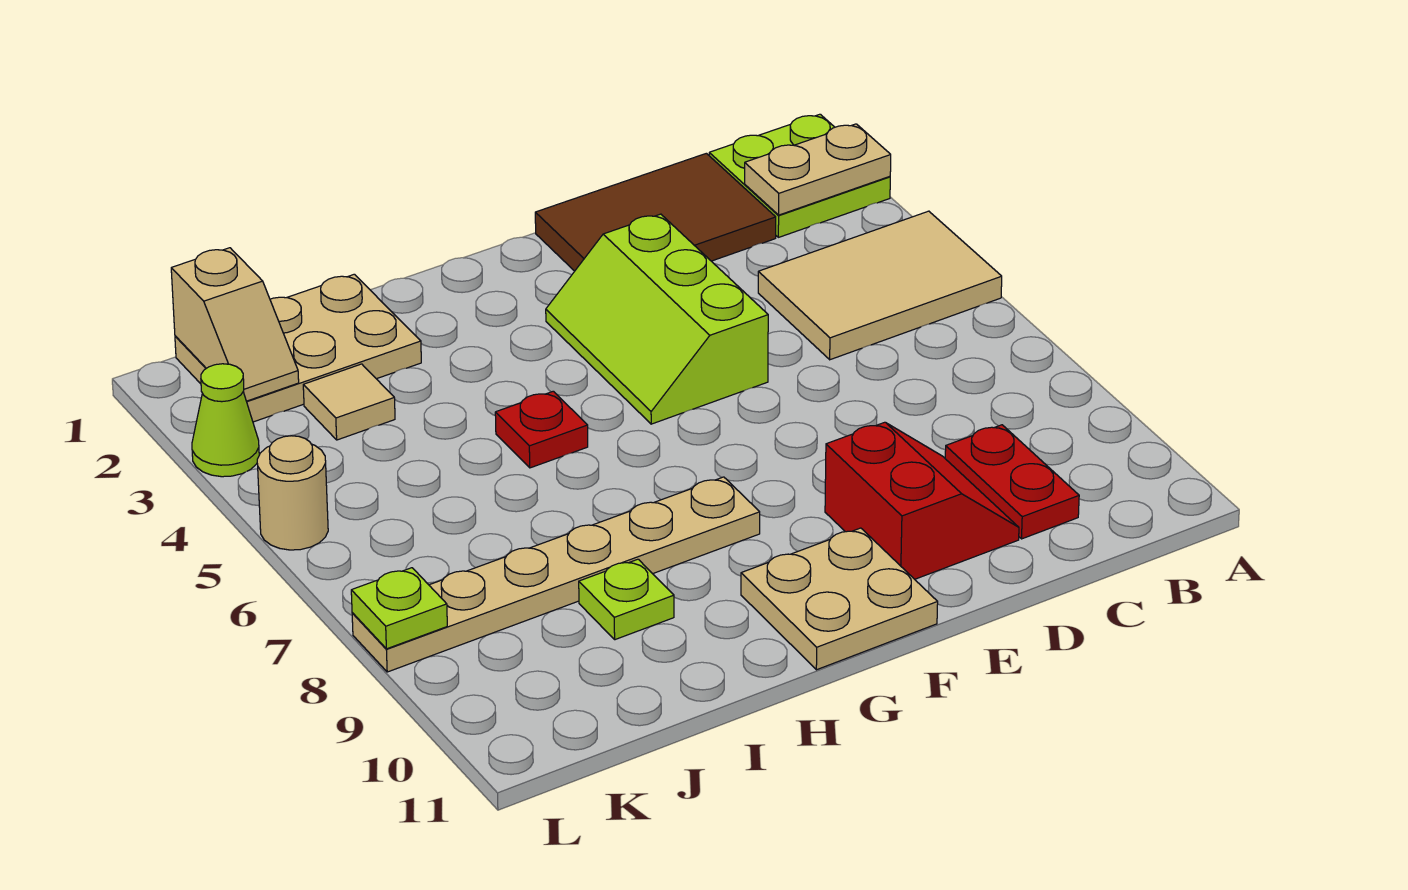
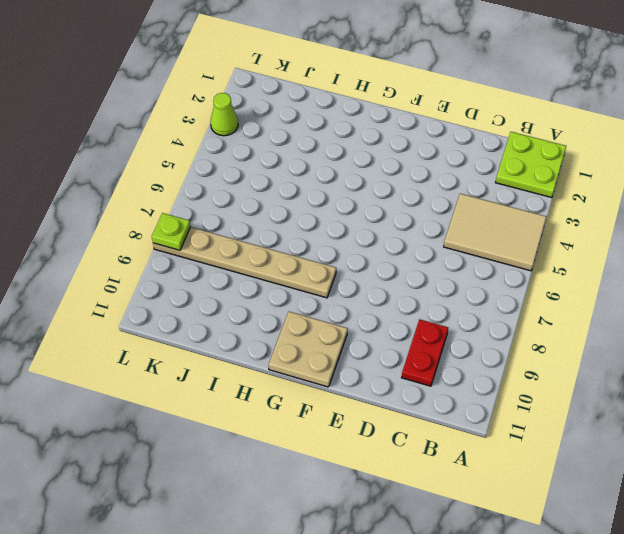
none -> brown 2x3 tile [535,153,776,271]
none -> red 2x2 slope [825,422,1019,579]
none -> lime 2x3 slope [546,214,768,424]

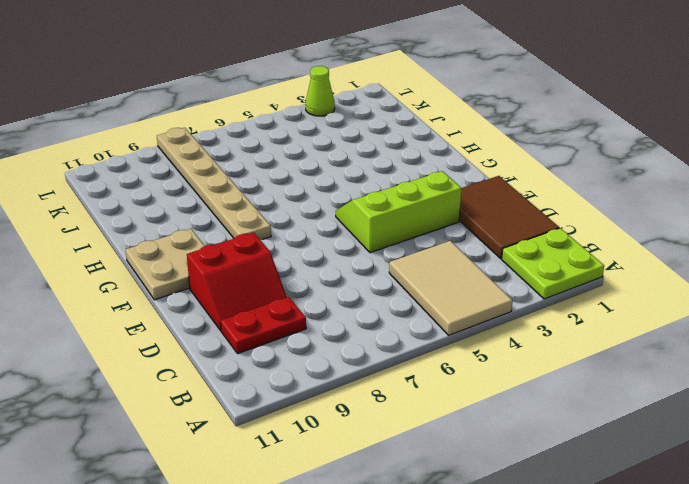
none -> red 1x1 plate [495,391,588,468]
none -> tan 2x3 plate [175,274,421,422]
none -> lime 1x1 plate [579,559,674,640]

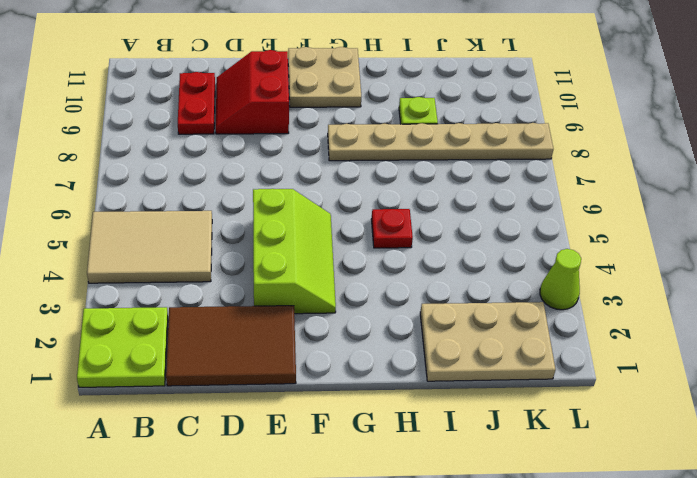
none -> tan 1x1 tile [303,364,395,440]
none -> tan 1x1 round brick [257,436,328,550]
none -> tan 1x2 plate [745,124,891,215]

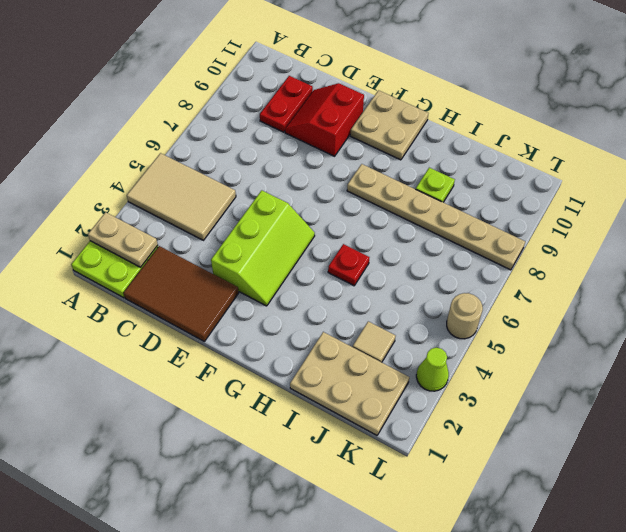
none -> tan 1x2 slope [171,248,299,401]
none -> lime 1x1 plate [351,568,447,649]

